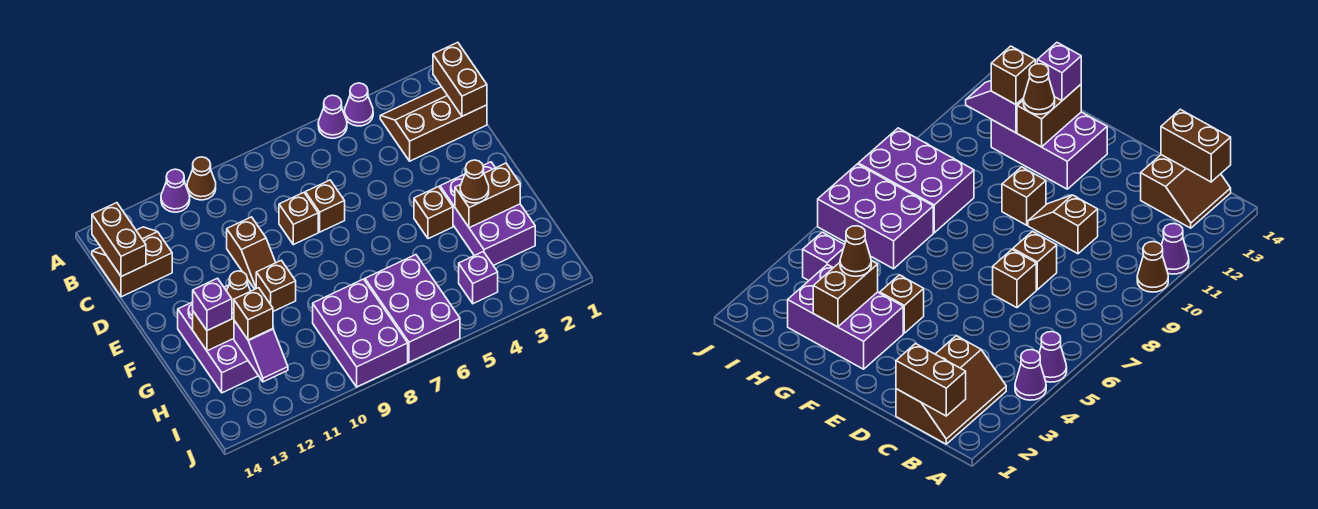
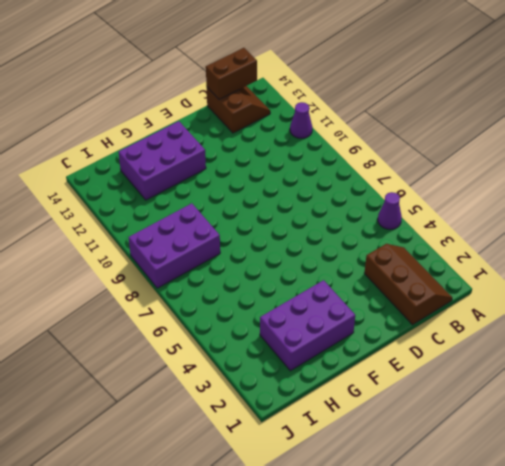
none -> purple 1x1 cone [345,83,373,126]
none -> brown 1x1 cone [187,157,216,200]
none -> brown 1x1 brick [305,180,345,232]

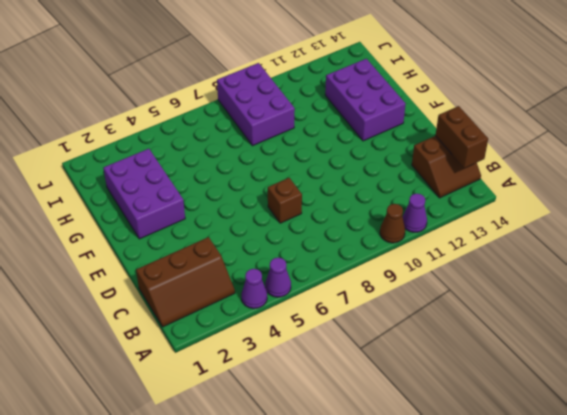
none -> brown 1x1 brick [279,193,318,245]
none -> brown 1x2 slope [227,217,276,289]
none -> brown 1x1 brick [414,186,453,239]

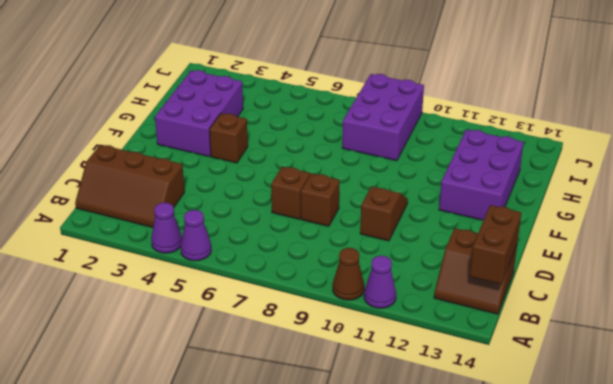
none -> brown 1x1 brick [256,260,296,311]
none -> purple 2x3 brick [365,255,460,362]
none -> purple 1x1 brick [459,252,498,304]

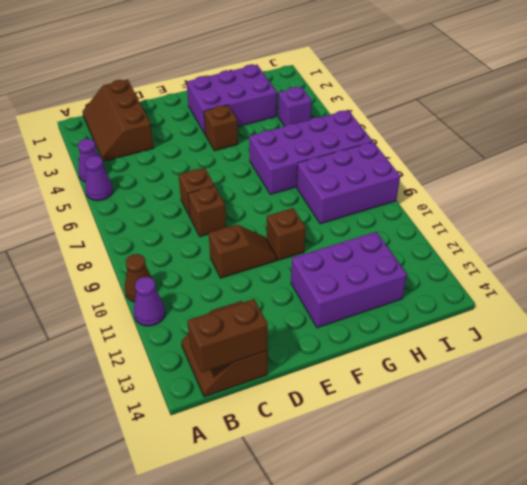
purple 2x4 brick [249,110,373,194] -> purple 2x3 brick [365,255,460,362]
none -> brown 1x2 brick [433,42,487,116]
none -> brown 1x2 brick [455,163,520,228]
none -> brown 1x2 brick [193,311,234,351]

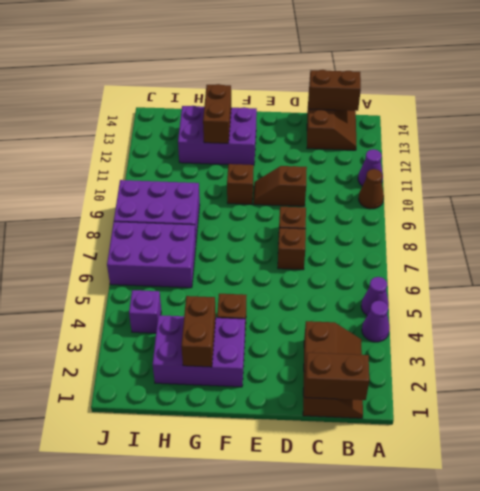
none -> purple 1x2 slope [234,321,288,382]
none -> brown 1x1 cone [460,160,489,203]
none -> brown 1x1 cone [227,271,250,313]

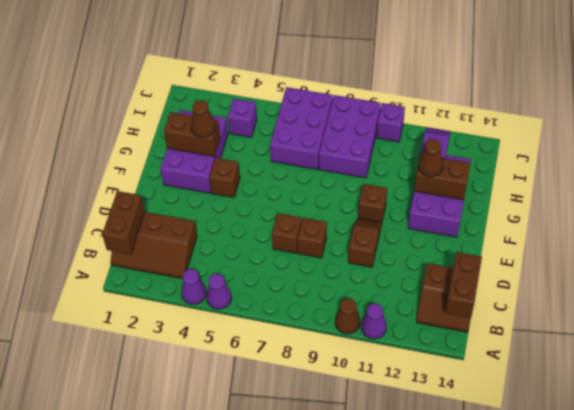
purple 1x1 brick [377,103,405,142] -> purple 1x1 brick moved to [193,278,232,330]
none -> brown 1x1 brick [234,288,273,340]

